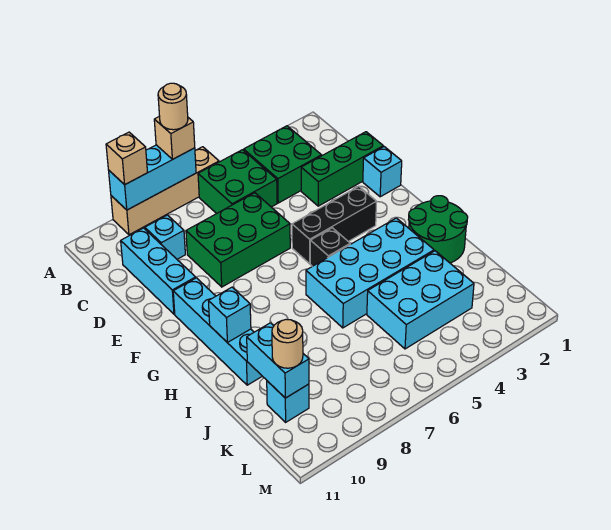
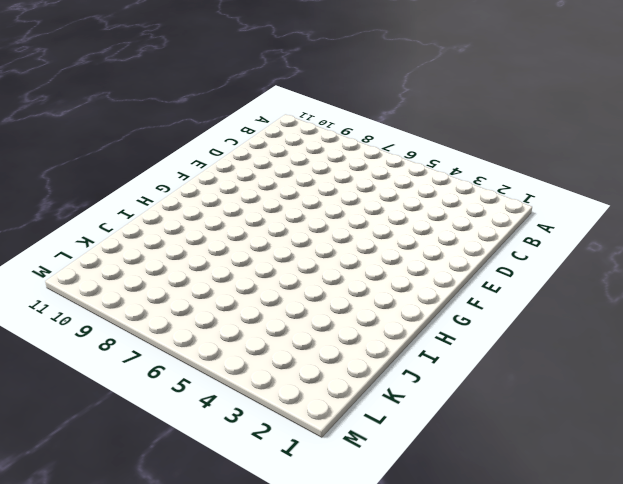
none -> tan 1x4 brick [111,147,219,235]
none -> green 2x2 brick [244,126,322,203]
none -> green 2x2 brick [198,150,277,214]

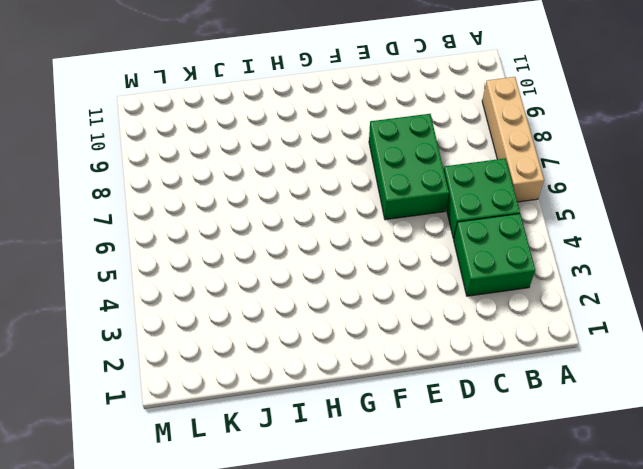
none -> cyan 1x1 brick [145,215,185,259]
none -> cyan 1x3 brick [121,228,196,314]
none -> green 1x3 brick [301,132,383,206]

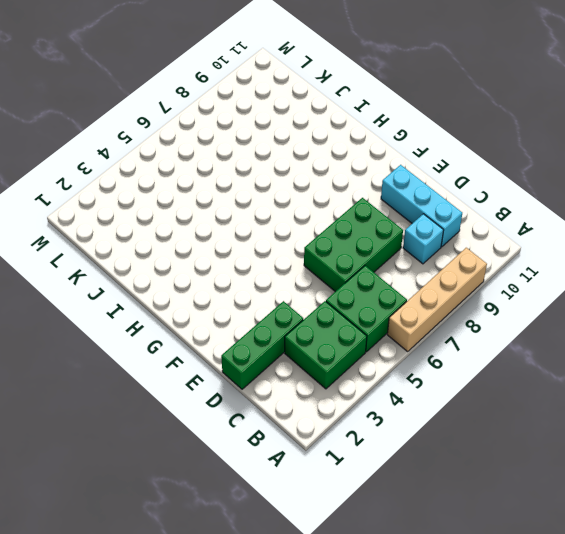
none -> cyan 1x1 brick [363,147,402,197]
none -> black 1x3 brick [292,186,377,264]
none -> cyan 1x4 brick [173,278,262,385]

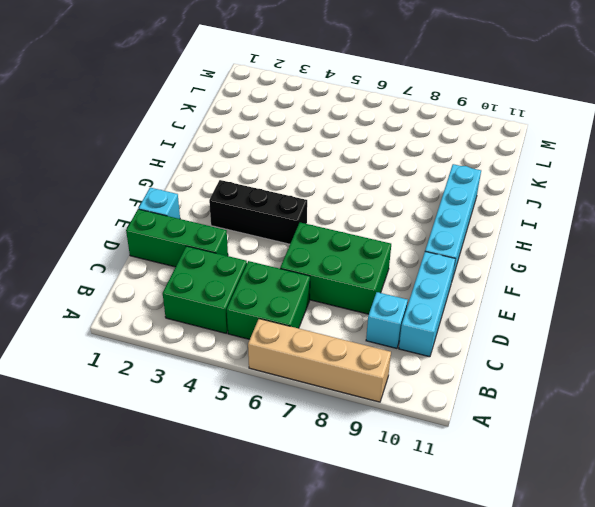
none -> black 1x1 brick [310,228,350,266]
none -> green 2x2 round brick [408,196,468,263]
none -> cyan 2x4 brick [306,218,434,328]

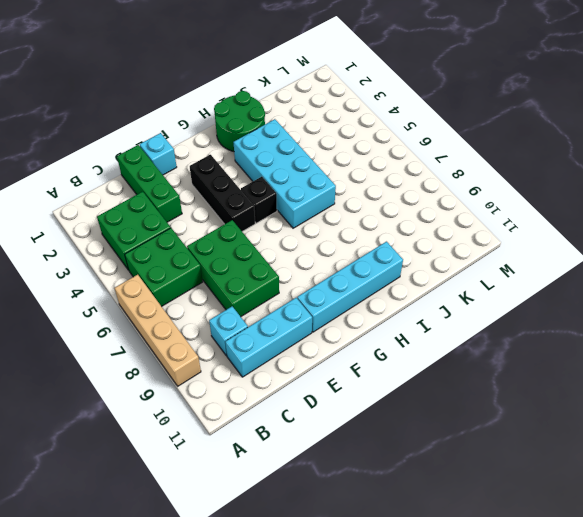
none -> cyan 2x3 brick [367,251,474,349]
none -> cyan 1x1 brick [267,381,309,422]
none -> cyan 1x3 brick [109,145,196,210]

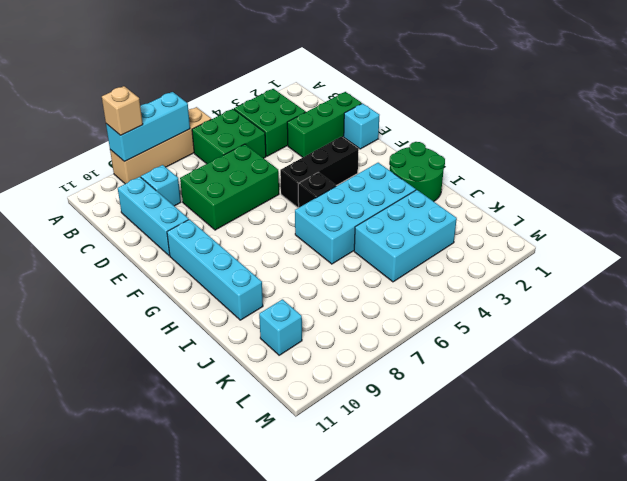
none -> cyan 1x1 brick [209,287,251,342]
none -> cyan 1x2 brick [247,323,309,398]
none -> tan 1x1 brick [154,116,195,159]

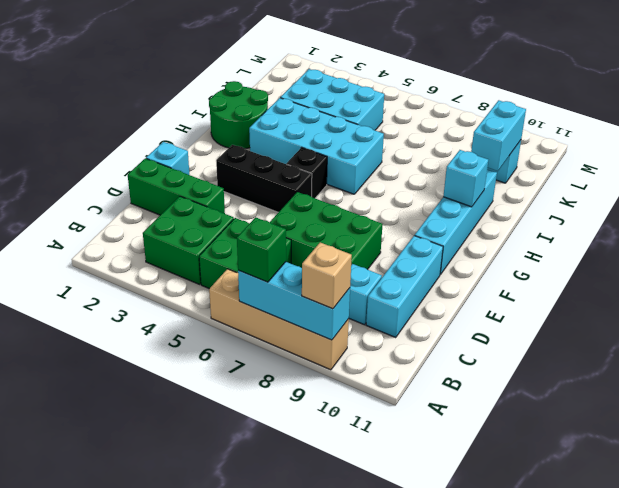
green 1x1 brick [237,217,286,282] -> tan 1x1 brick [154,116,195,159]
none -> tan 1x1 round brick [272,319,303,368]
none -> tan 1x1 round brick [158,83,188,130]

